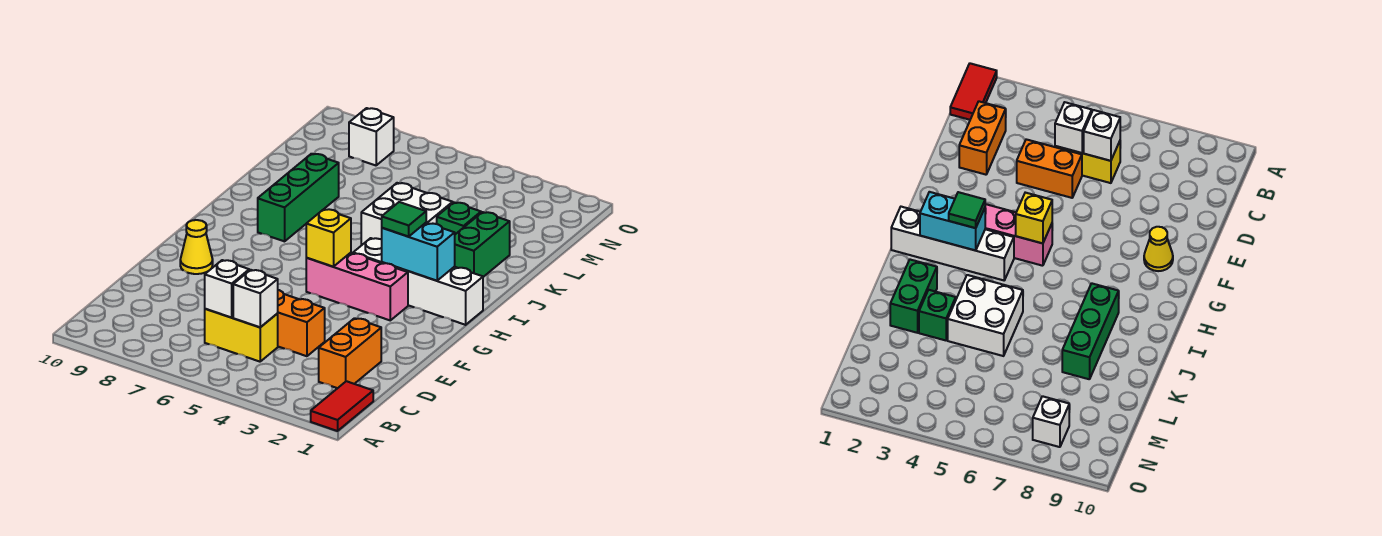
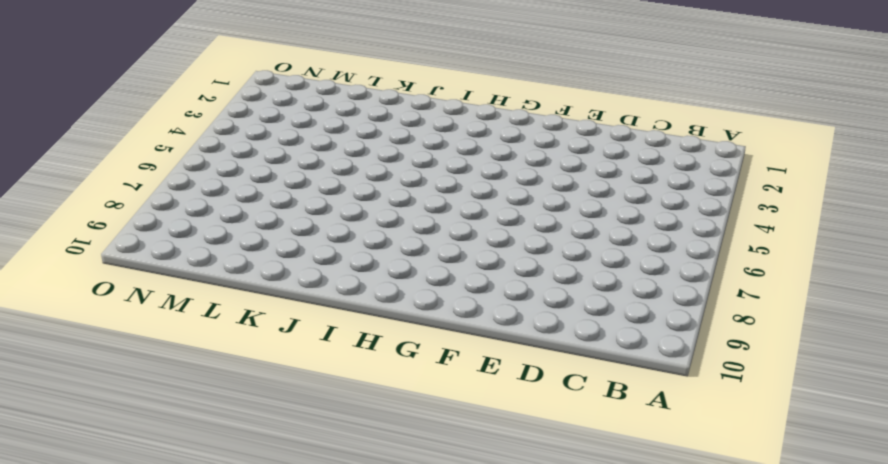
none -> red 1x2 tile [311,381,373,431]
none -> orange 1x2 brick [319,318,381,388]
none -> yellow 1x2 brick [205,309,278,362]

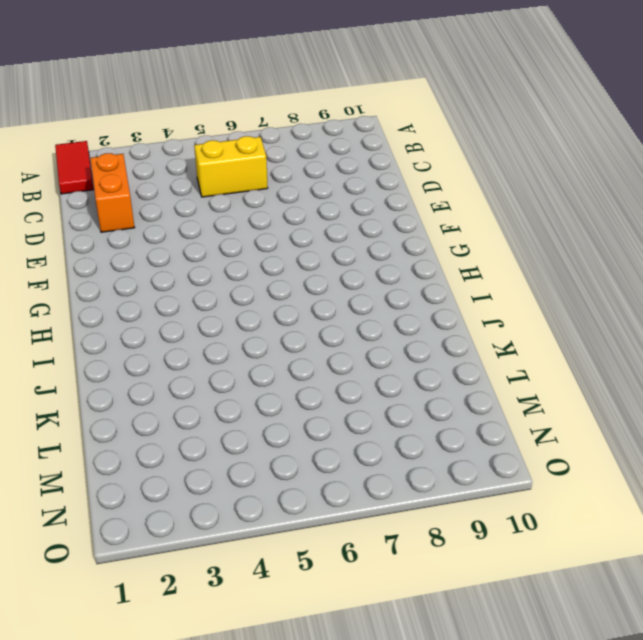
none -> orange 1x2 brick [277,290,325,356]
none -> yellow 1x1 cone [180,220,213,274]
none -> pink 1x3 brick [306,253,408,320]

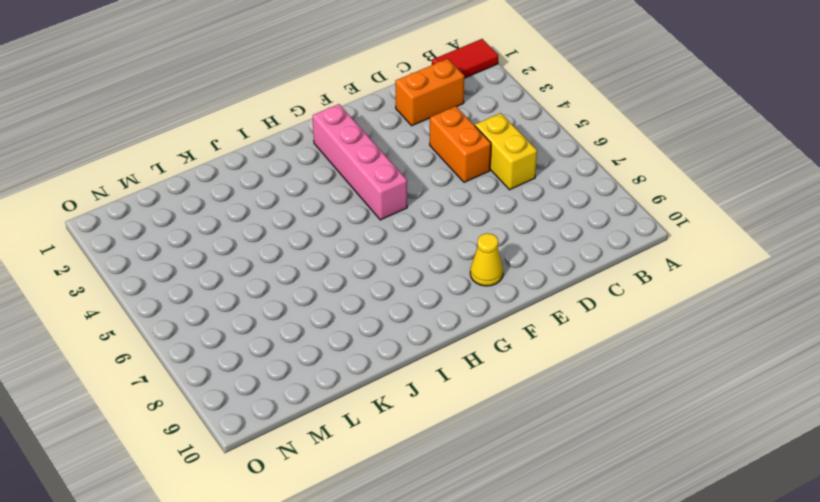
pink 1x4 brick [313,104,407,220] -> pink 1x3 brick [306,253,408,320]
none -> white 1x4 brick [353,238,483,325]
none -> green 1x3 brick [258,154,339,241]
none -> green 1x2 brick [455,212,510,277]

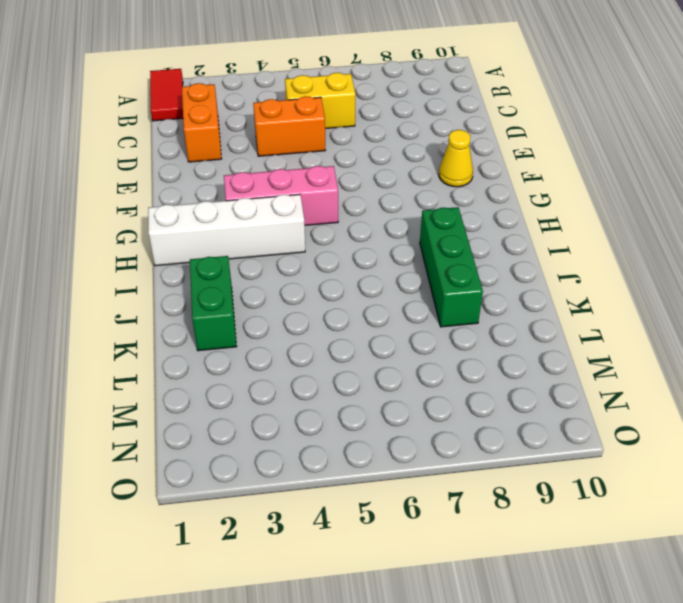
none -> white 2x2 brick [361,183,453,245]
none -> green 1x1 brick [437,202,481,234]
none -> white 1x1 brick [349,108,394,165]

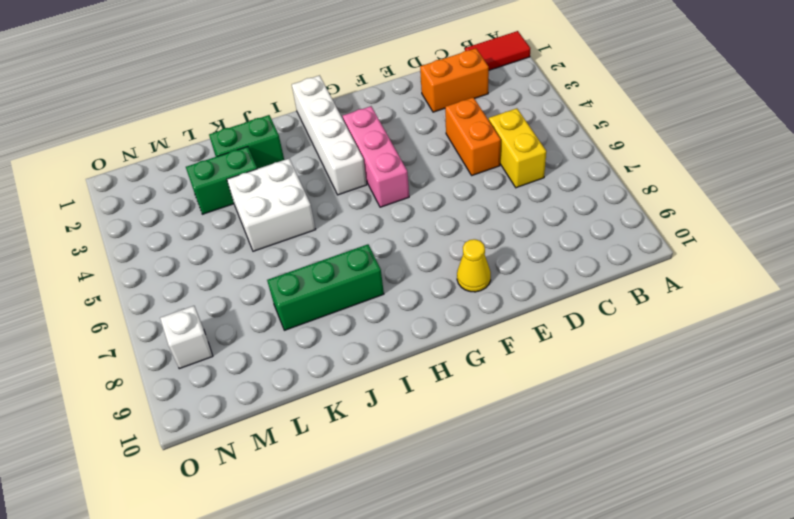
green 1x2 brick [186,147,257,214] -> green 1x1 brick [437,202,481,234]
none -> white 1x1 brick [233,270,278,327]
none -> white 1x1 brick [205,260,249,318]
none -> yellow 1x1 brick [306,209,351,267]

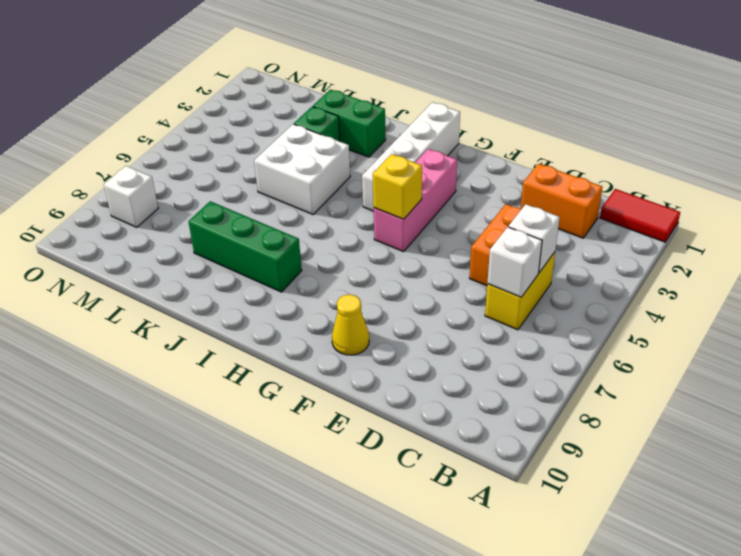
none -> cyan 1x2 brick [382,223,455,281]
none -> green 1x1 tile [382,202,426,237]

